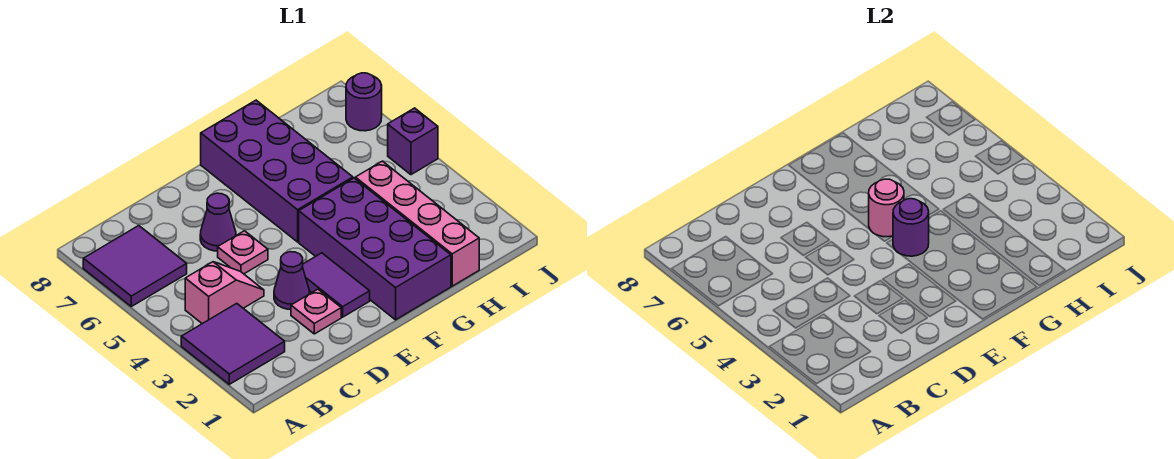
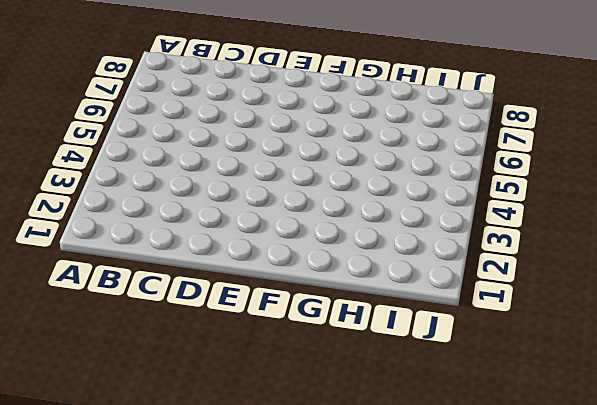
none -> purple 2x2 tile [181,303,285,384]
none -> purple 2x2 tile [83,226,187,306]
none -> pink 1x2 slope [185,262,264,324]

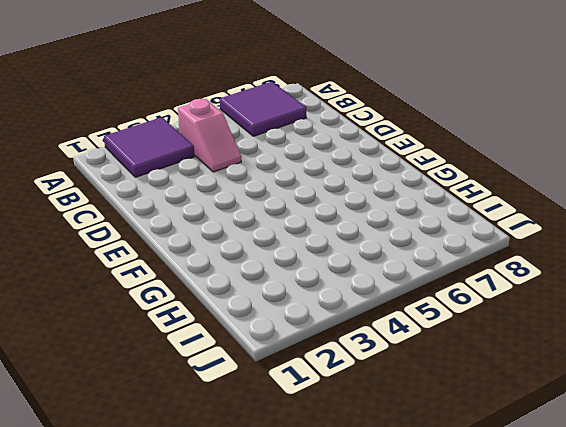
none -> pink 1x1 plate [291,289,341,334]
none -> purple 1x1 cone [274,252,309,310]
none -> pink 1x1 plate [218,231,268,274]

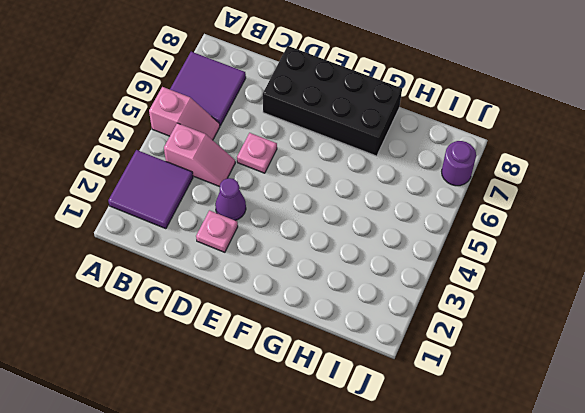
pink 1x2 slope [149,87,220,140] -> none
black 2x4 brick [263,46,402,156] -> purple 2x4 brick [201,100,353,242]
none -> purple 1x1 cone [200,193,236,251]
none -> purple 1x2 tile [302,253,370,317]
none -> purple 2x4 brick [299,178,451,320]

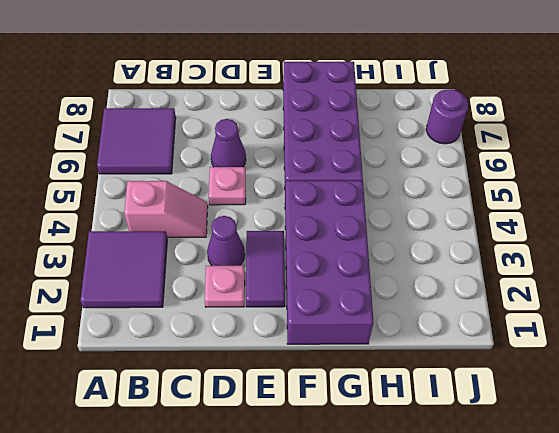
none -> pink 1x4 brick [355,161,479,286]
none -> purple 1x1 brick [388,108,438,175]
none -> purple 1x1 round brick [893,199,929,256]

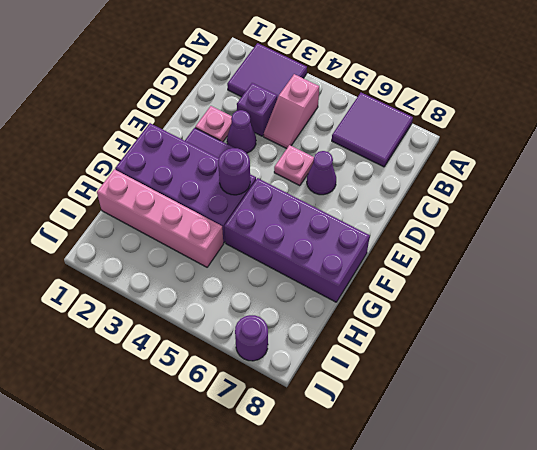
purple 1x1 brick [237,83,277,136] -> purple 1x1 brick moved to [388,108,438,175]
none -> pink 1x1 round brick [869,179,904,237]

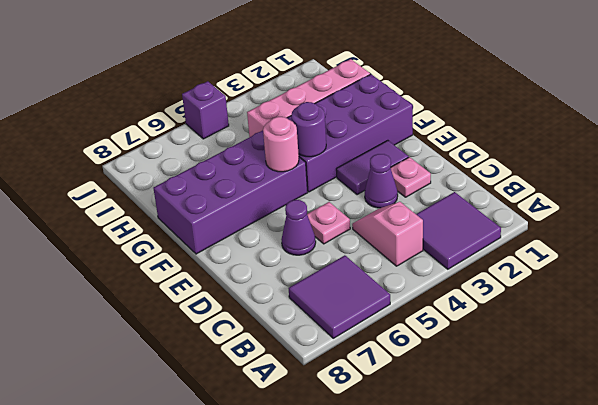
none -> purple 1x1 round brick [346,73,382,131]

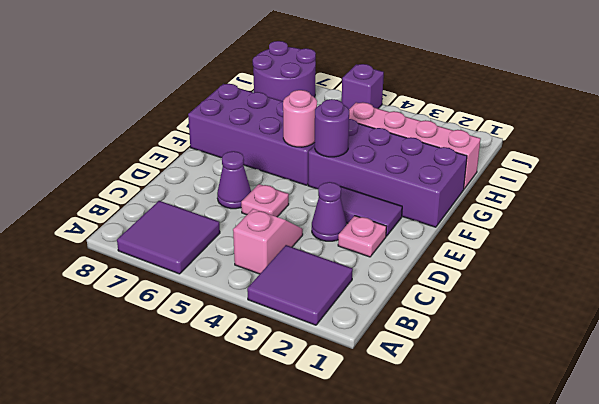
purple 2x2 round brick [253,41,316,101] -> purple 1x1 round brick [346,73,382,131]

